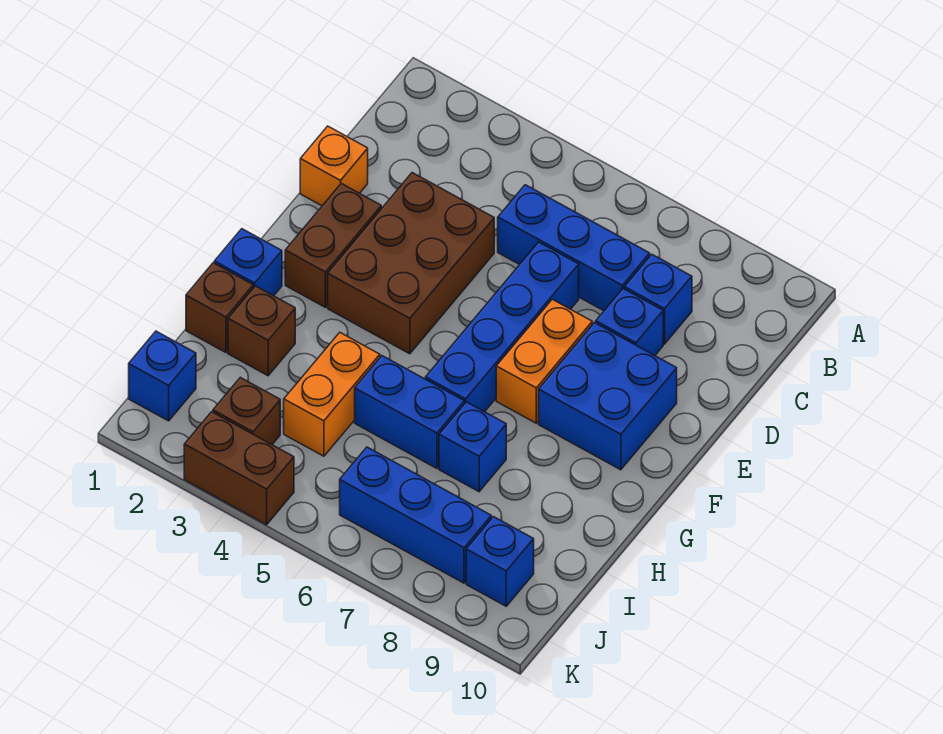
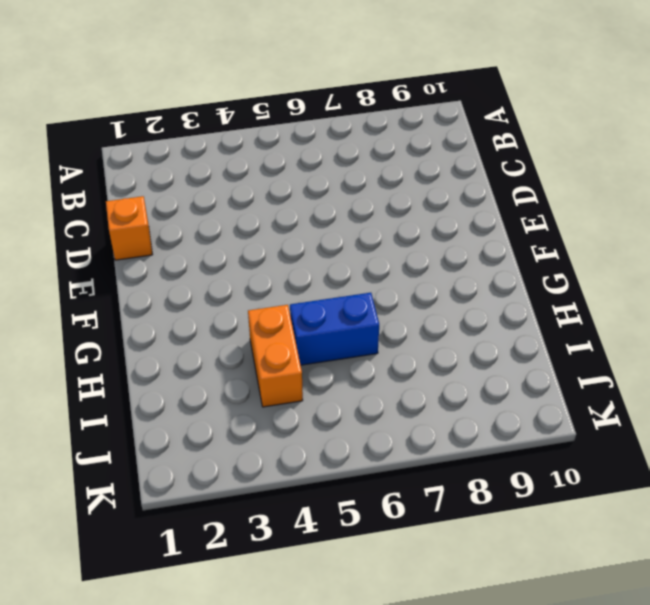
none -> blue 1x3 brick [498,185,650,311]
none -> blue 1x1 brick [624,254,692,344]
none -> brown 2x3 brick [328,173,494,354]

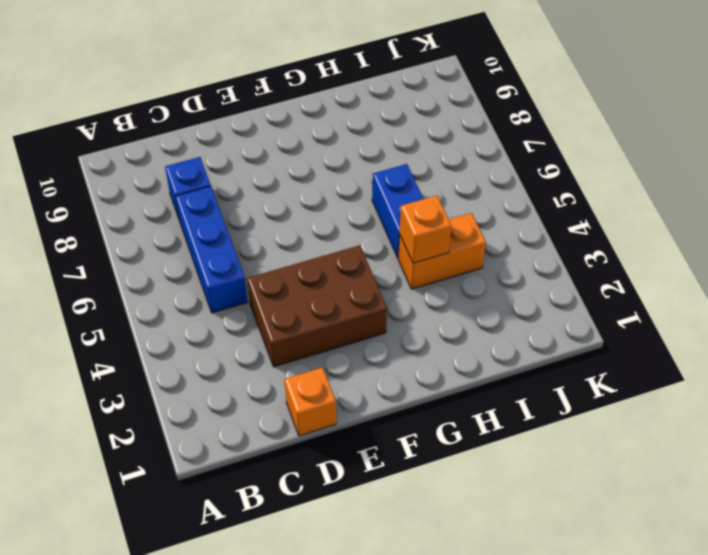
orange 1x1 brick [400,196,451,263] -> none
none -> blue 1x4 brick [425,242,579,412]
none -> blue 1x1 brick [596,289,663,355]
none -> brown 1x2 brick [285,183,381,307]

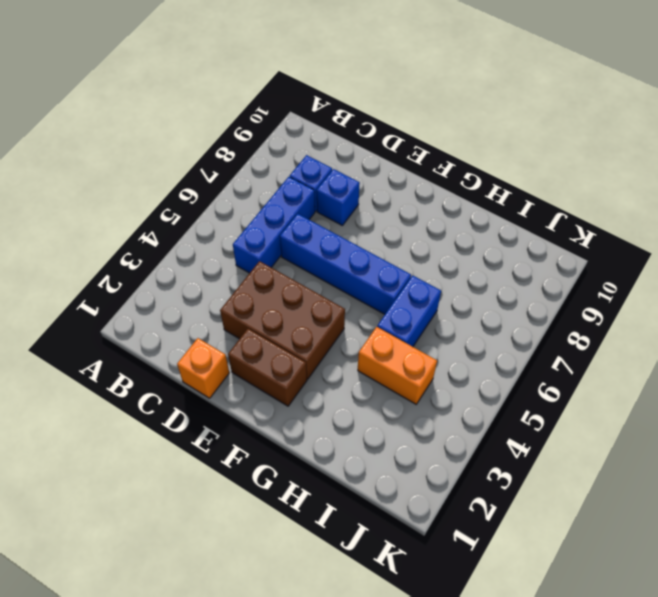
none -> orange 1x2 brick [496,299,592,423]
none -> blue 2x2 brick [539,323,677,470]
none -> blue 1x1 brick [214,229,282,296]

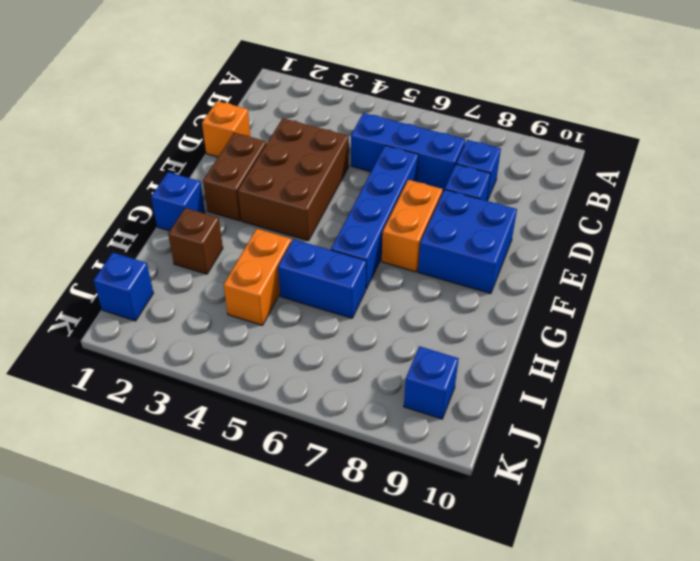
none -> brown 1x1 brick [186,263,253,353]
none -> blue 1x1 brick [439,402,506,492]
none -> brown 1x1 brick [213,377,280,444]

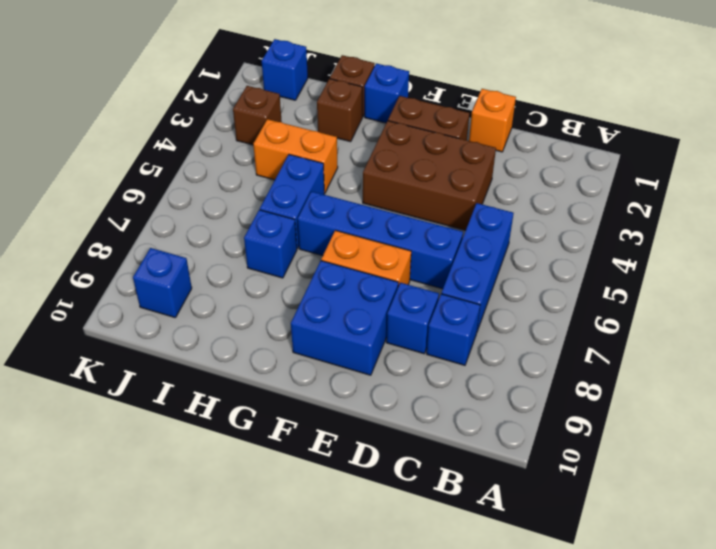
none -> blue 1x3 brick [340,447,491,583]
none -> brown 1x2 brick [184,412,294,525]

